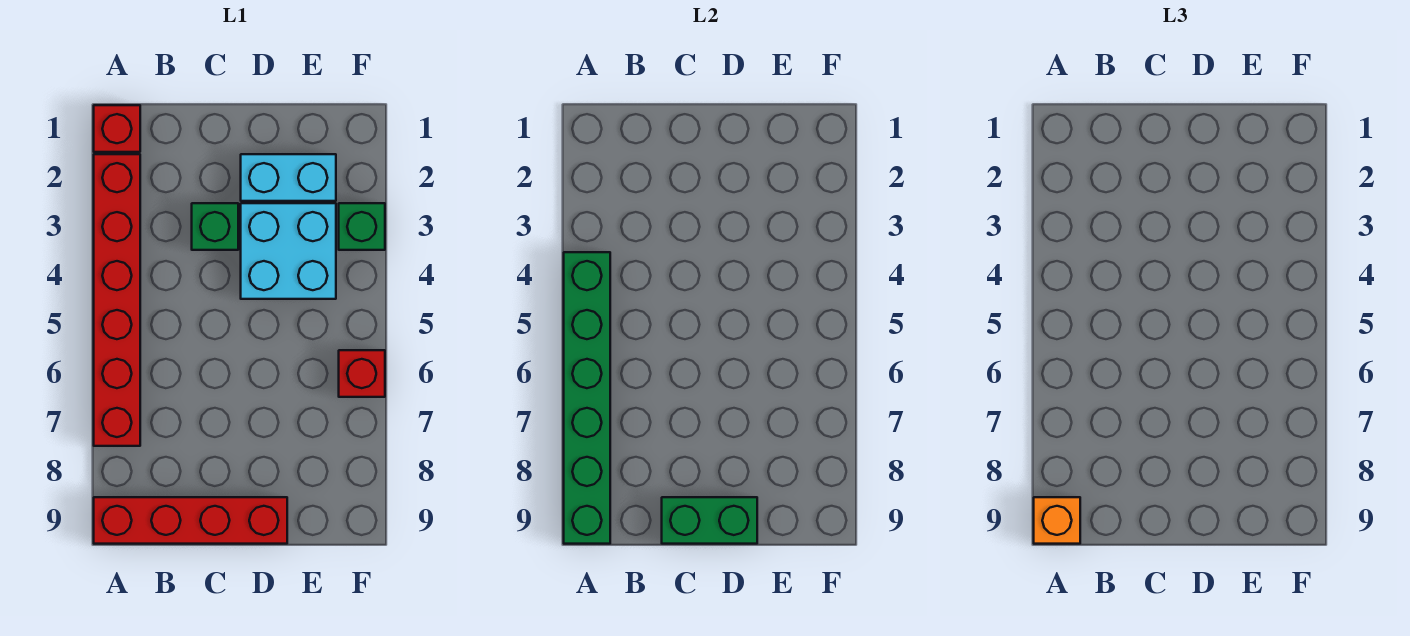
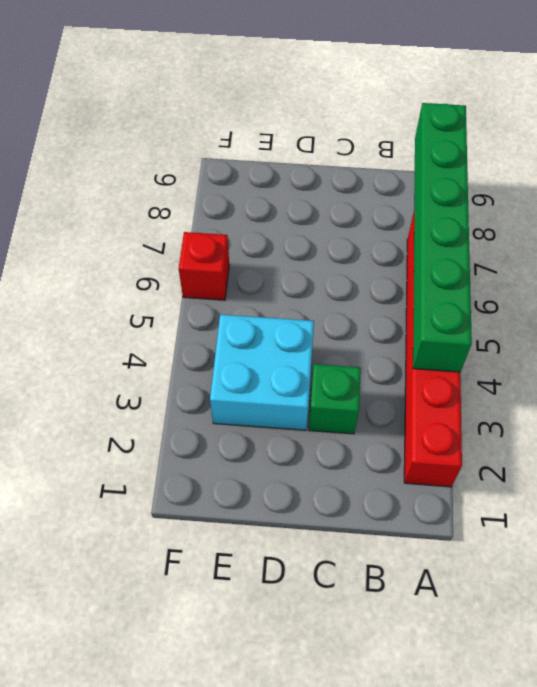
none -> red 1x1 brick [94,105,140,152]
none -> red 1x4 brick [94,497,287,544]

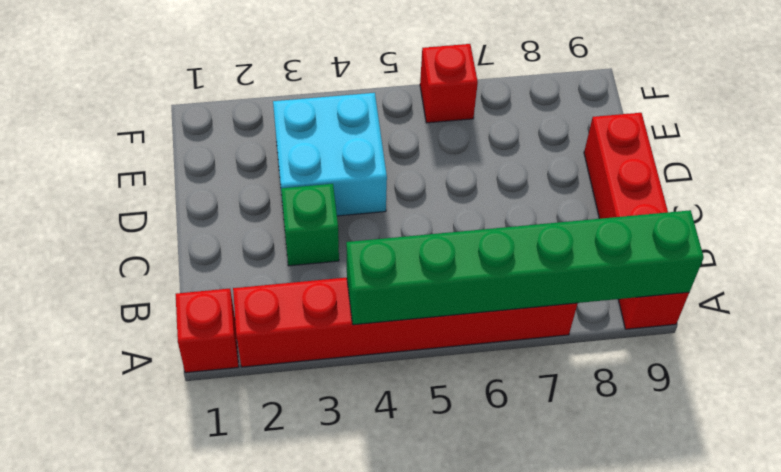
none -> cyan 1x2 brick [241,154,336,201]
none -> green 1x1 brick [339,203,385,250]

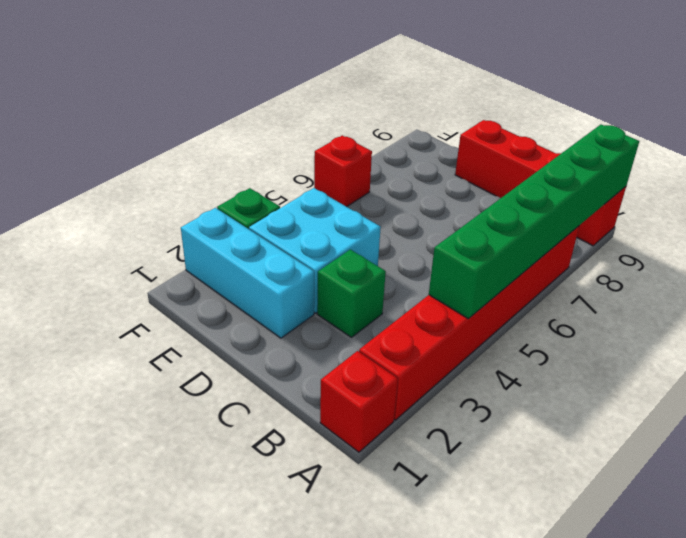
cyan 1x3 brick [181,208,314,338] -> cyan 1x2 brick [241,154,336,201]
none -> green 1x2 brick [662,497,757,544]
none -> orange 1x1 brick [1034,497,1080,544]

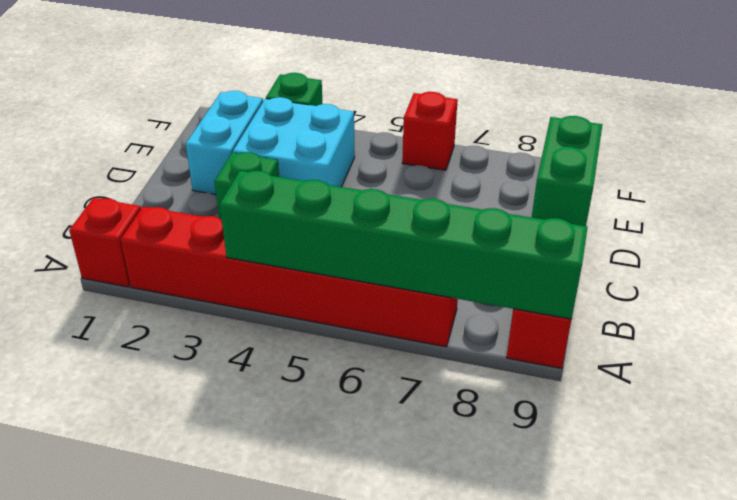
none -> orange 1x1 brick [1034,497,1080,544]

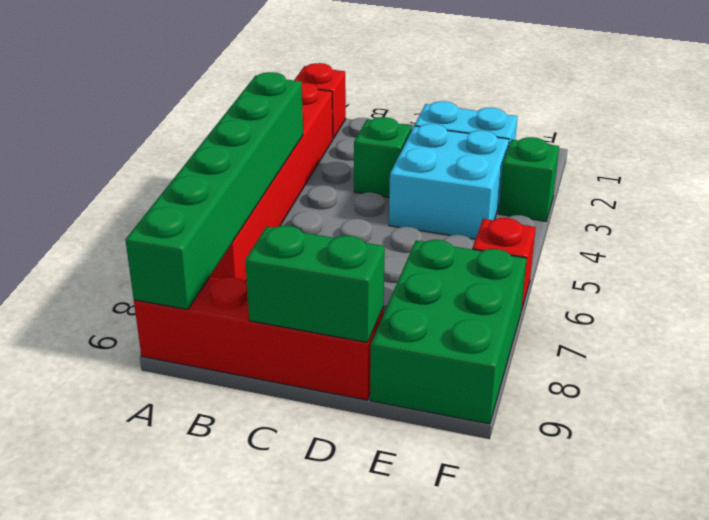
green 2x3 brick [370,240,527,424] -> none
none -> orange 1x1 brick [1034,497,1080,544]

